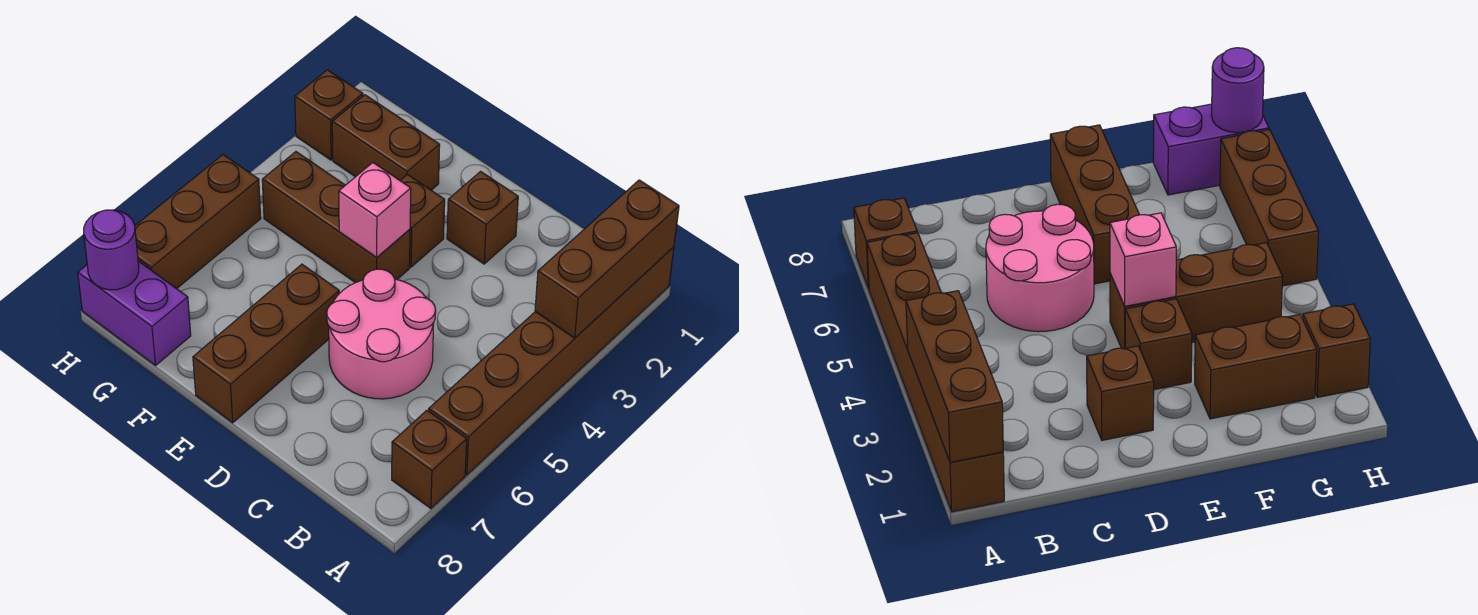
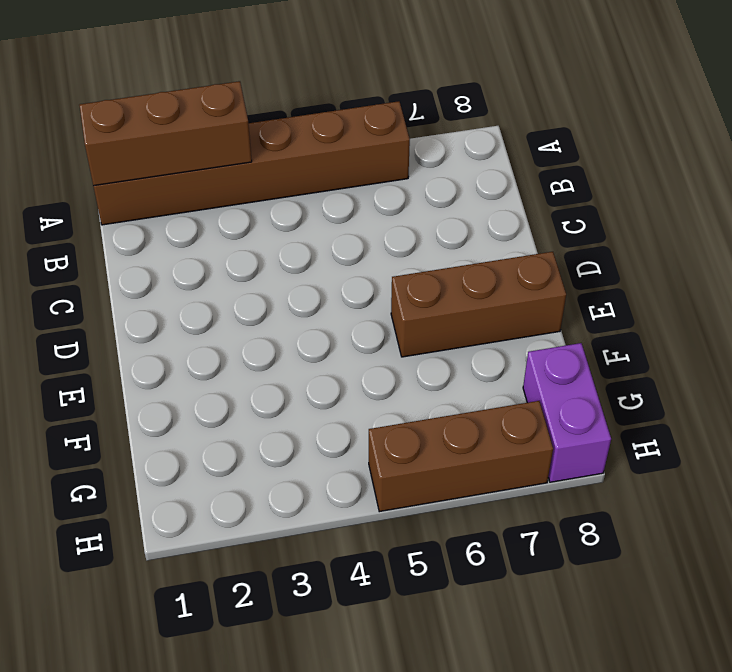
none -> brown 1x1 brick [392,410,467,508]
none -> pink 2x2 round brick [327,269,436,399]
none -> brown 1x1 brick [447,171,518,264]

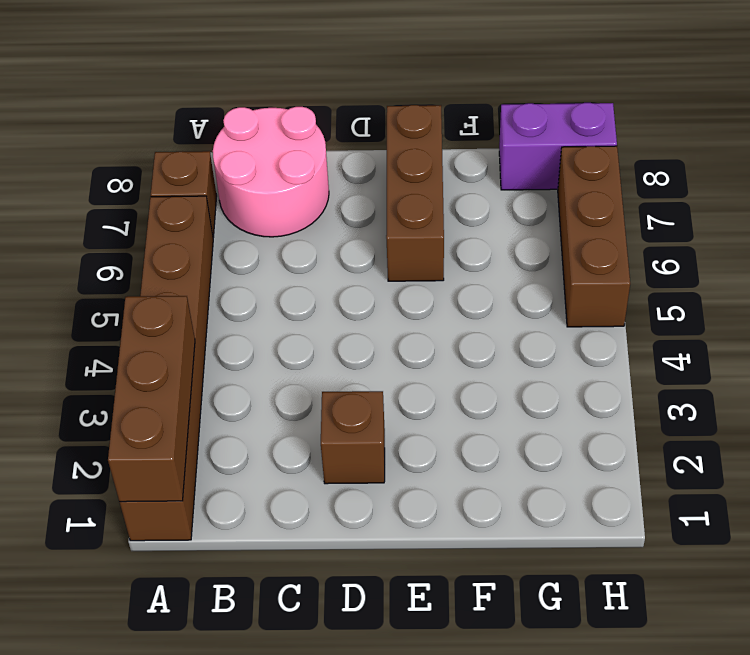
pink 2x2 round brick [213,107,329,237] -> pink 2x2 round brick moved to [327,269,436,399]
none -> brown 1x1 brick [400,175,445,267]
none -> brown 1x3 brick [262,152,410,283]
none -> brown 1x2 brick [332,95,440,190]

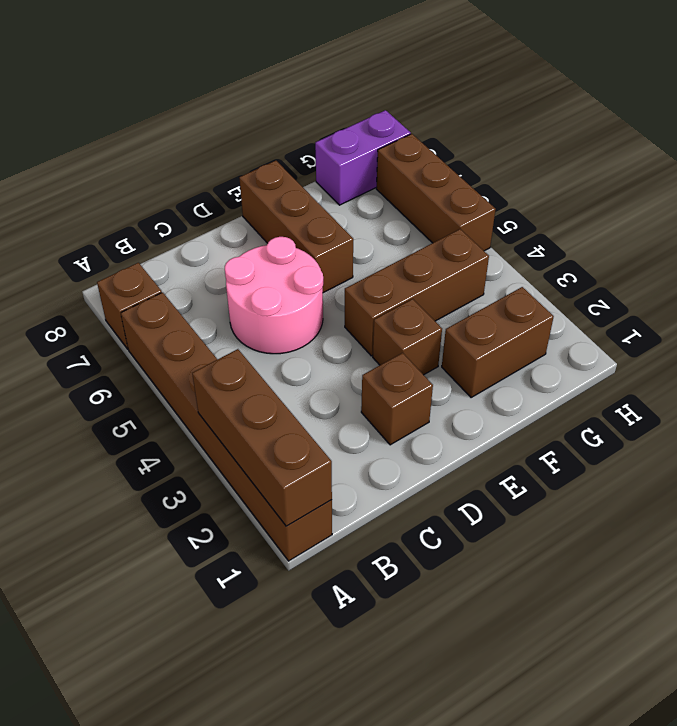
none -> brown 1x1 brick [295,70,363,160]
none -> pink 1x1 brick [339,163,411,258]
none -> purple 1x1 round brick [84,210,139,290]

